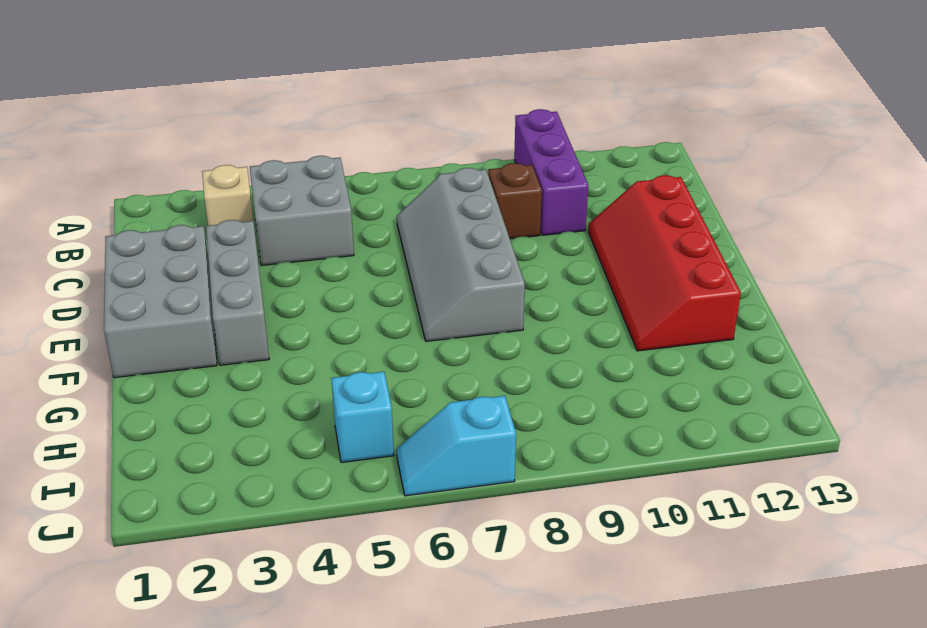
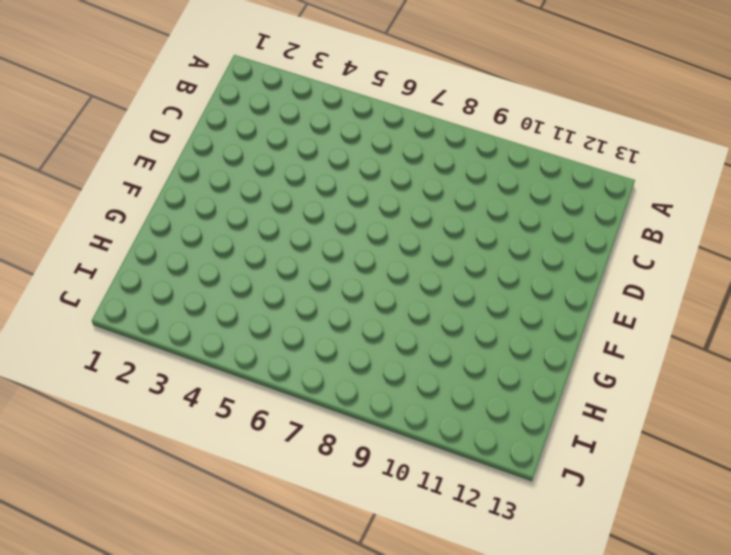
none -> purple 1x3 brick [514,109,588,235]
none -> tan 1x1 brick [202,165,253,226]

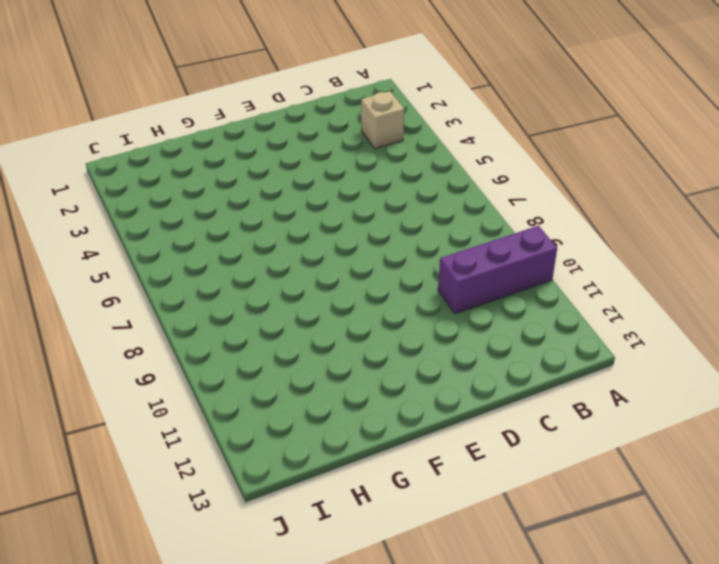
none -> grey 2x2 brick [250,156,354,266]
none -> grey 2x4 slope [397,168,525,341]

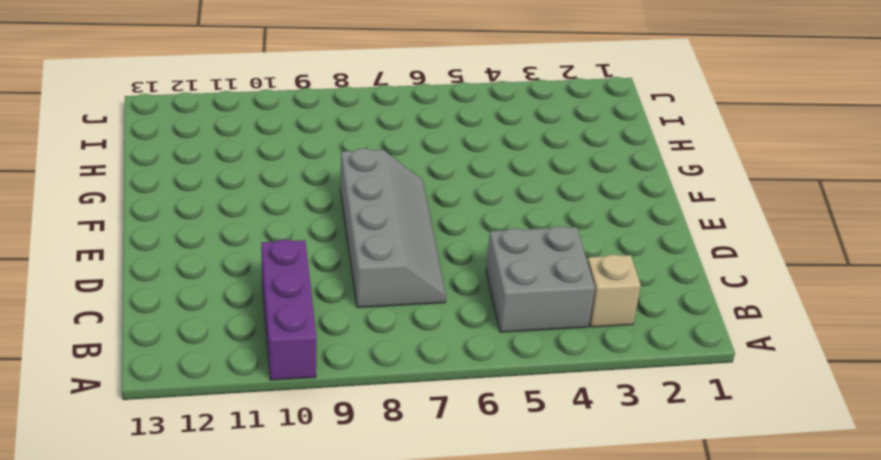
none -> brown 1x1 brick [488,163,542,239]
none -> grey 2x3 brick [104,225,217,378]

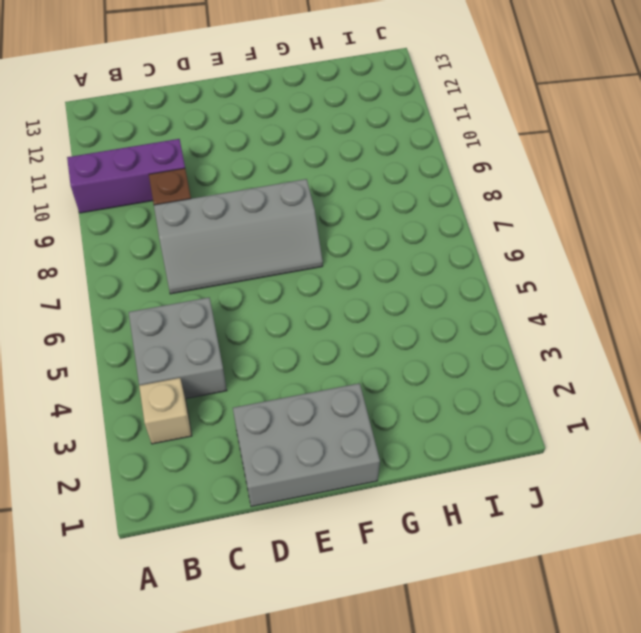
none -> grey 1x3 brick [206,220,269,365]
none -> red 2x4 slope [588,175,741,351]

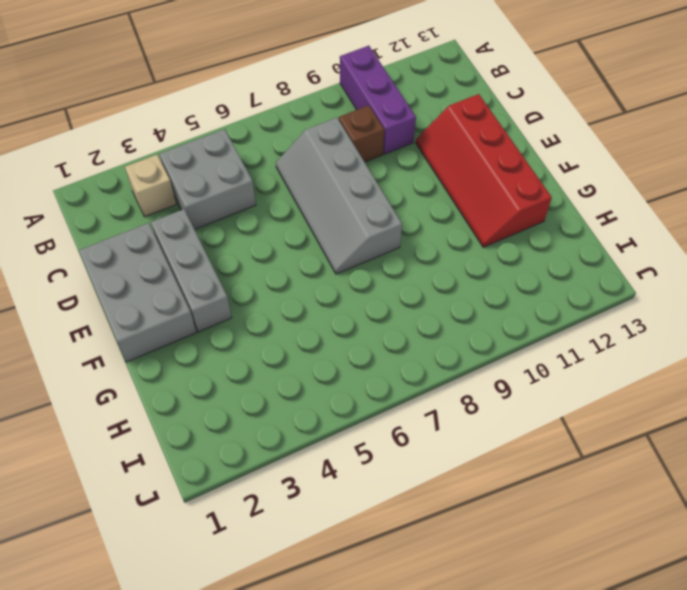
none -> cyan 1x1 brick [331,372,394,463]
none -> cyan 1x2 slope [397,396,516,496]

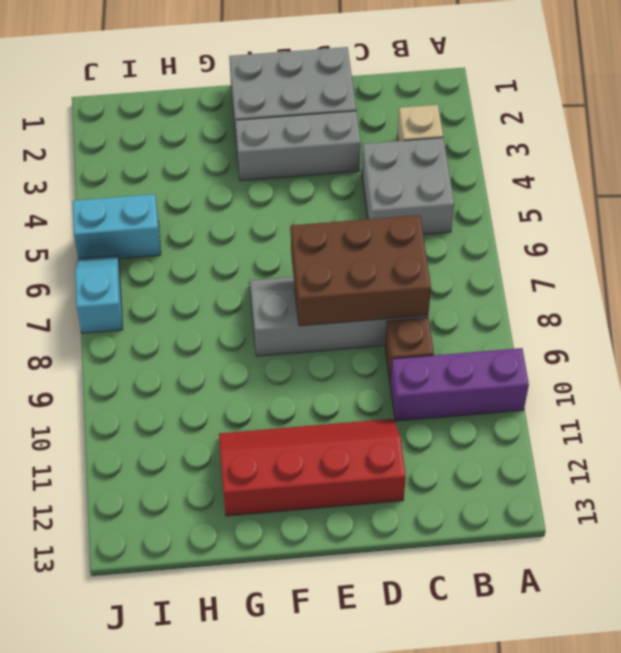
brown 2x3 brick [291,215,431,326] -> none
cyan 1x2 brick [73,194,161,259] -> cyan 1x1 brick [331,372,394,463]

